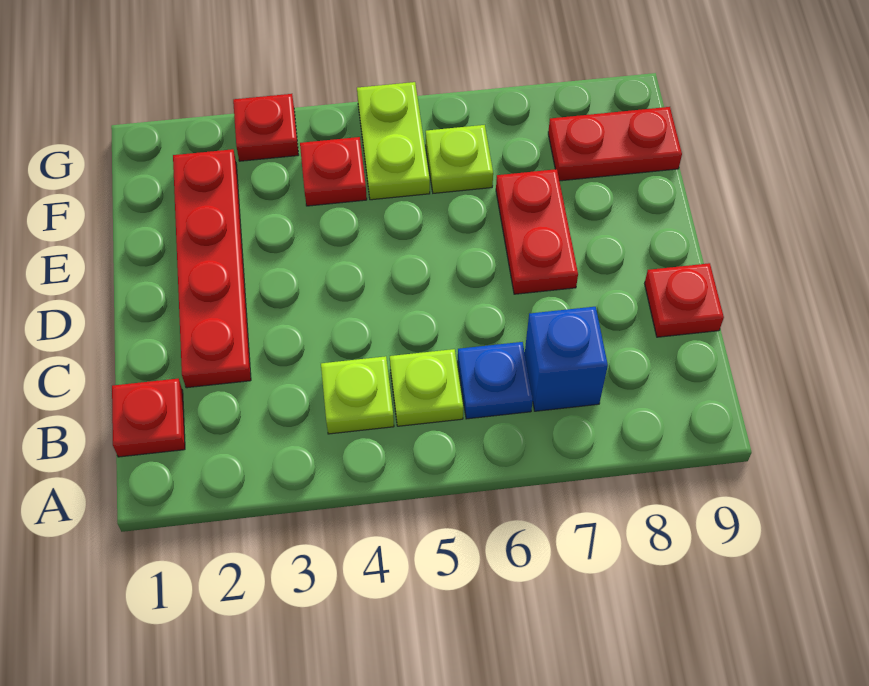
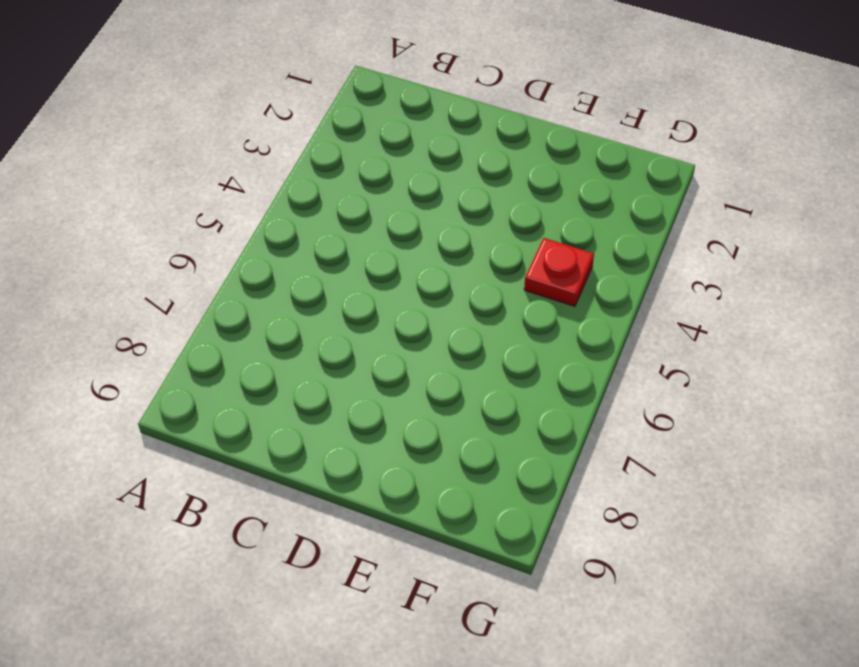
none -> red 1x1 plate [112,379,185,457]
none -> lime 1x1 plate [321,356,394,434]
none -> lime 1x1 plate [390,349,463,426]

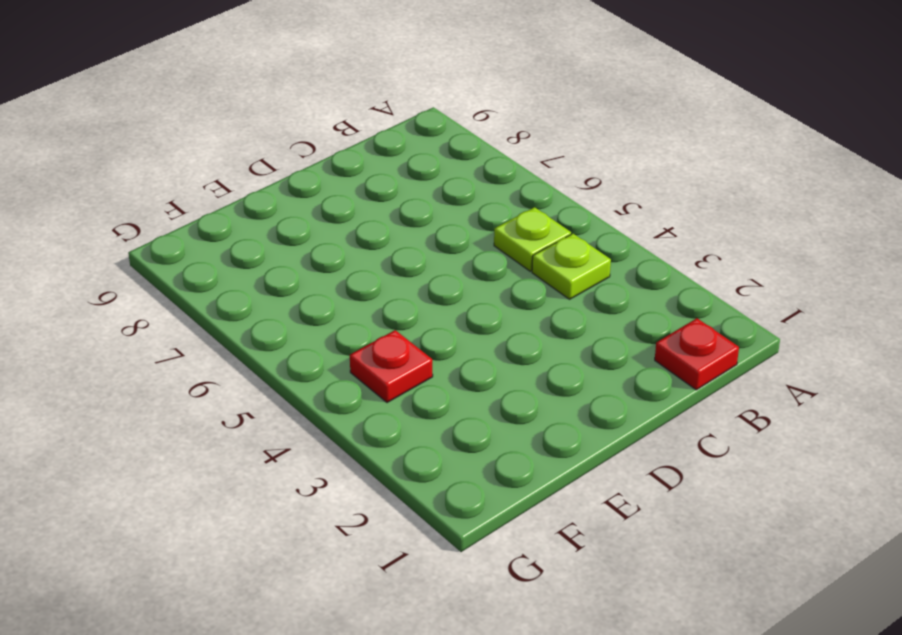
none -> blue 1x1 plate [458,342,533,419]
none -> blue 1x1 brick [525,307,608,411]
none -> red 1x4 plate [173,149,251,388]

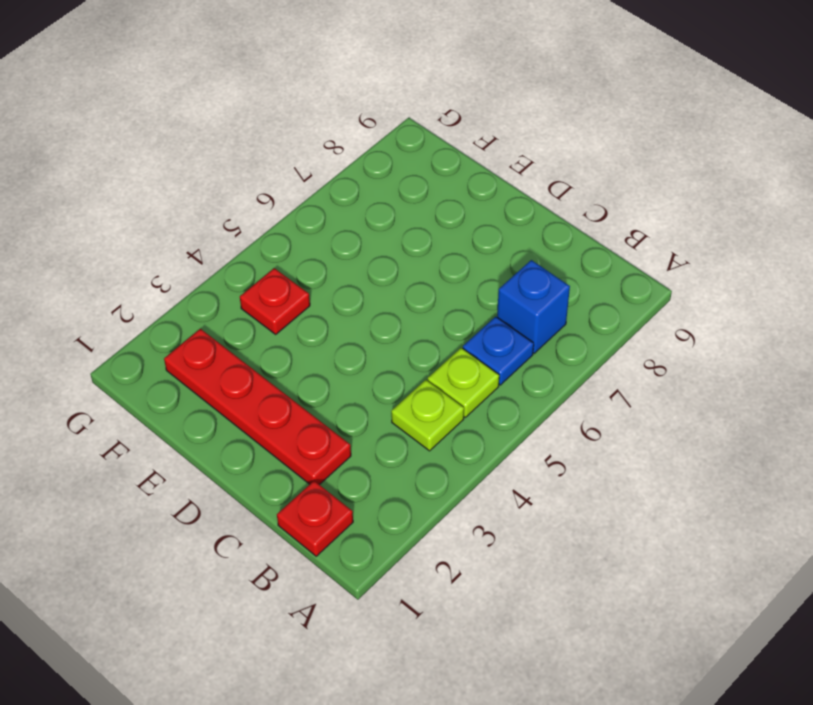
none -> red 1x1 plate [645,263,724,337]
none -> red 1x2 plate [496,169,578,294]
none -> lime 1x2 plate [357,82,430,200]

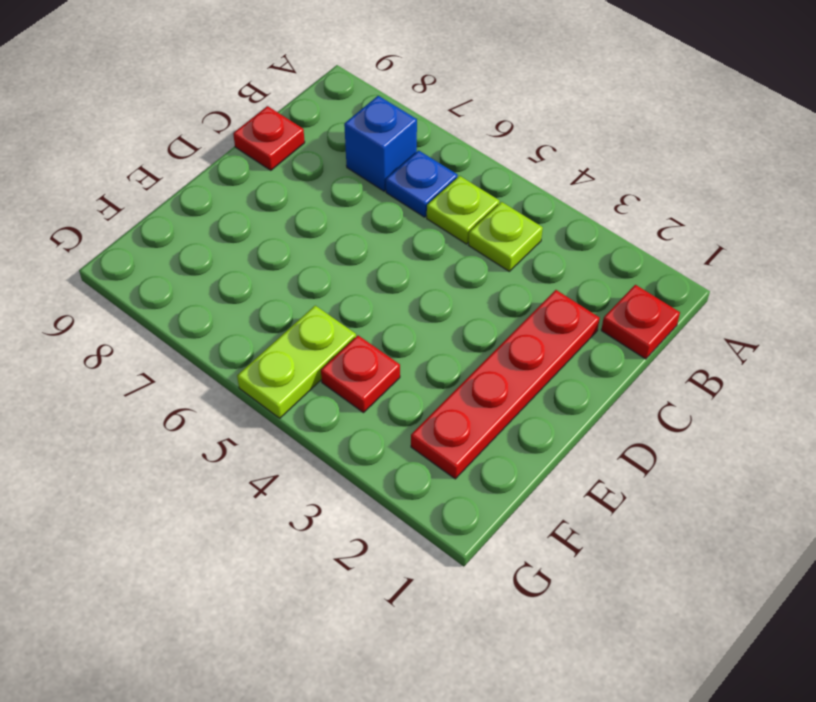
none -> red 1x2 plate [496,169,578,294]
none -> lime 1x1 plate [426,125,493,193]
none -> red 1x2 plate [548,107,682,181]

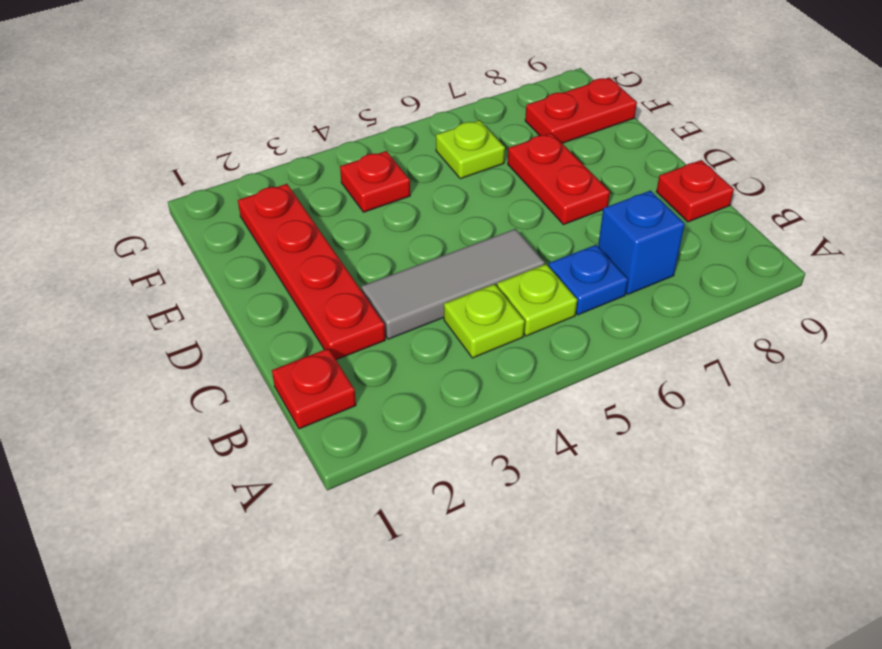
grey 1x3 tile [361,229,545,339] -> none
none -> lime 1x2 plate [357,82,430,200]
none -> red 1x1 plate [233,94,298,161]

